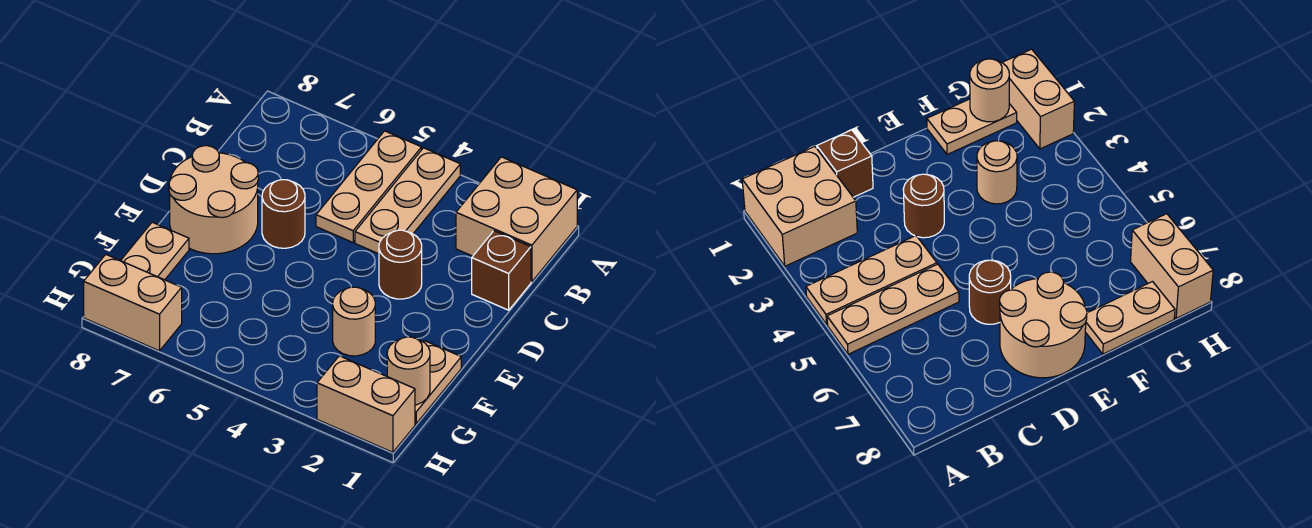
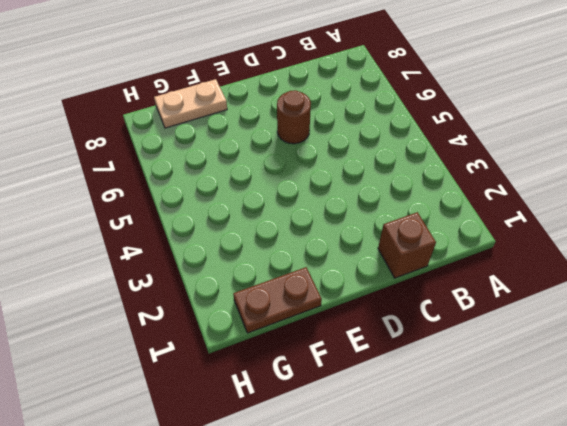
brown 1x2 plate [233,267,322,333] -> tan 1x2 plate [415,341,461,424]
none -> tan 2x2 brick [456,157,577,282]
none -> tan 1x3 plate [355,148,460,254]
none -> tan 1x3 plate [316,131,422,242]

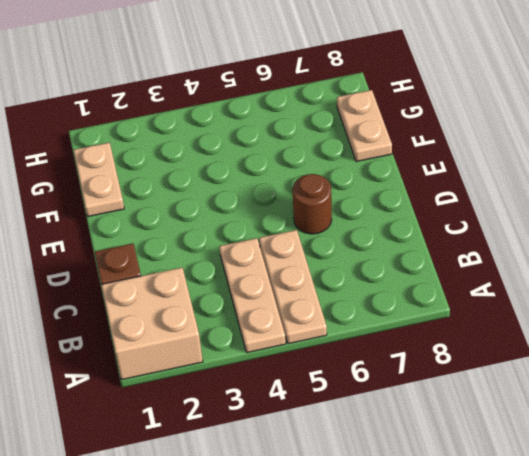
none -> brown 1x1 round brick [379,230,422,299]
none -> tan 2x2 round brick [169,146,258,254]
none -> tan 1x1 round brick [333,287,375,356]

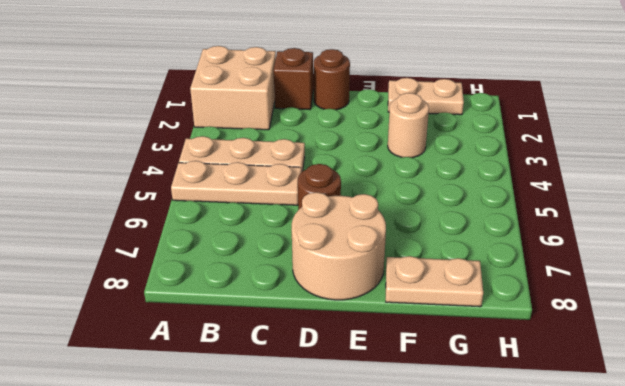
brown 1x1 round brick [313,49,350,110] -> brown 1x1 round brick moved to [379,230,422,299]
none -> tan 1x2 brick [317,356,415,452]
none -> tan 1x2 brick [84,255,182,351]
none -> tan 1x1 round brick [387,337,430,405]

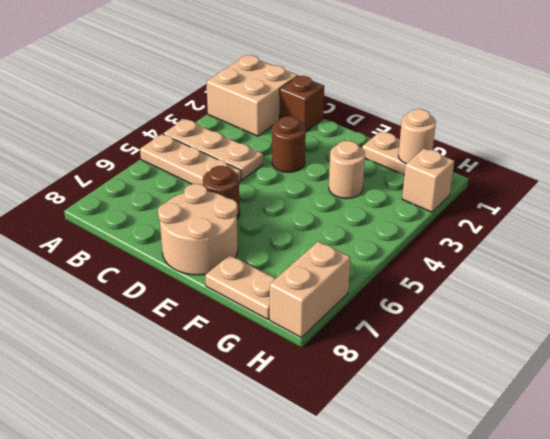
tan 1x1 brick [402,148,454,212] -> tan 1x2 brick [317,356,415,452]

